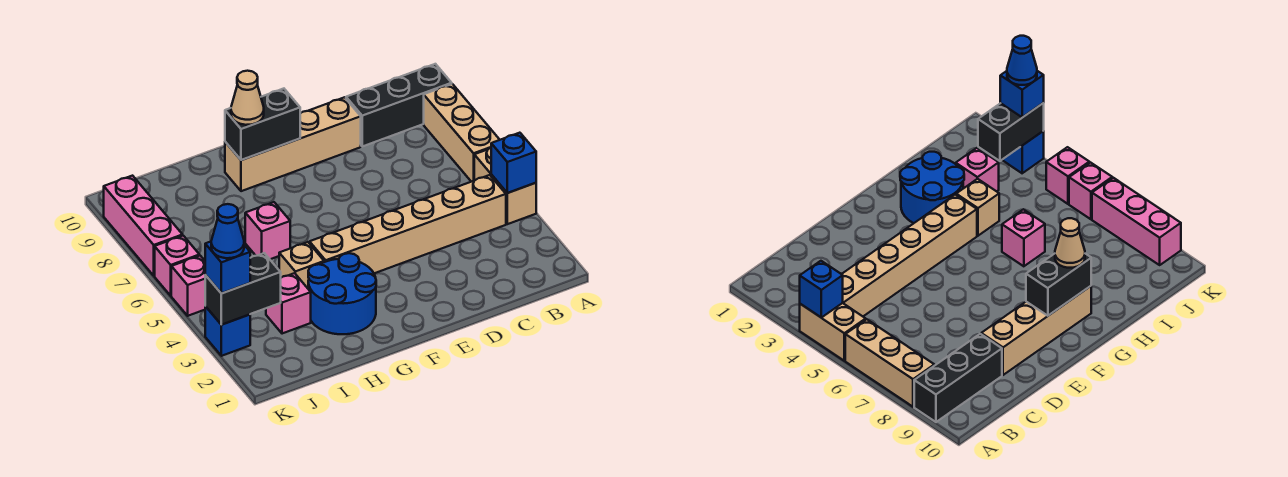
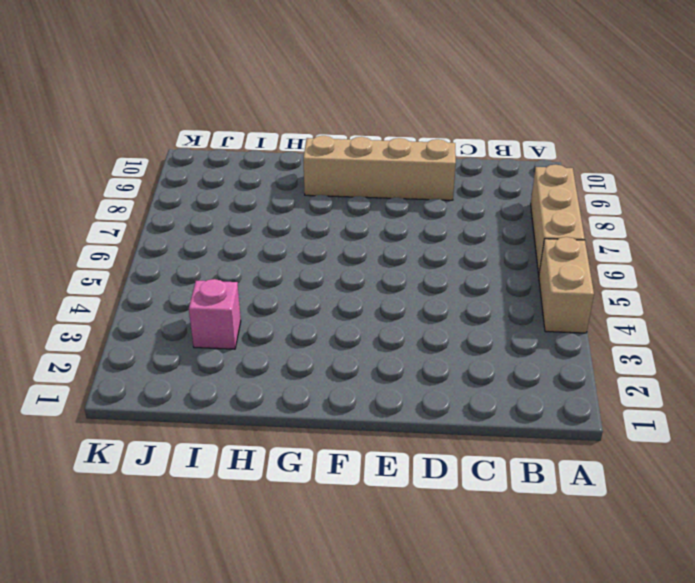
none -> black 1x3 brick [346,64,452,146]
none -> tan 1x6 brick [310,175,506,273]
none -> blue 2x2 round brick [308,253,376,334]

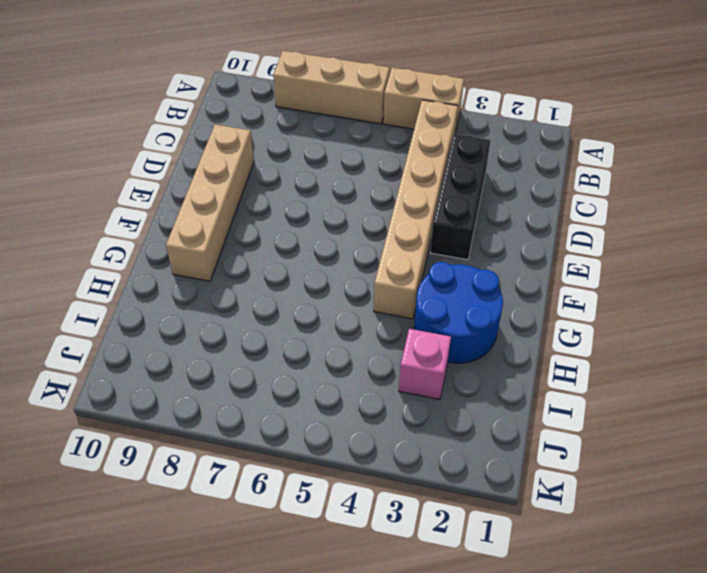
black 1x3 brick [430,134,491,260] -> black 1x3 brick moved to [346,64,452,146]
none -> tan 1x1 brick [279,242,324,288]
none -> pink 1x1 brick [245,202,290,259]
none -> blue 1x1 brick [205,306,250,356]

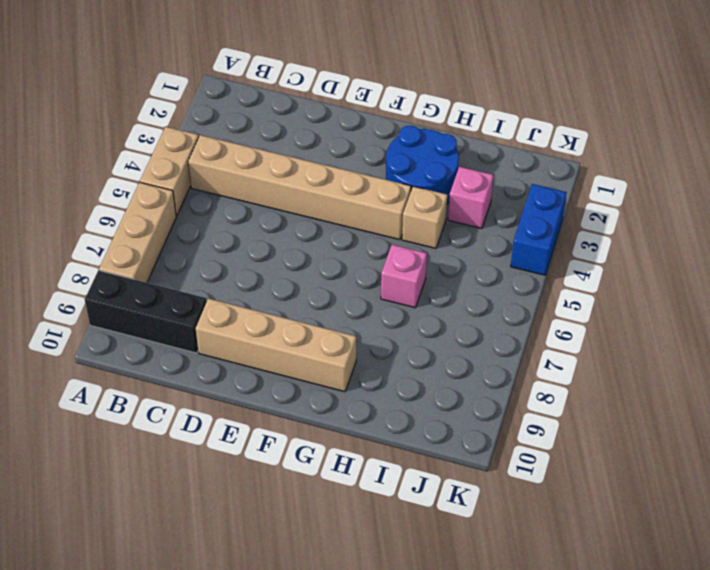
blue 1x2 brick [511,184,567,275] -> blue 1x1 brick [205,306,250,356]
none -> pink 1x1 brick [171,256,205,316]
none -> pink 1x1 brick [155,236,199,296]
none -> pink 1x3 brick [103,176,183,276]

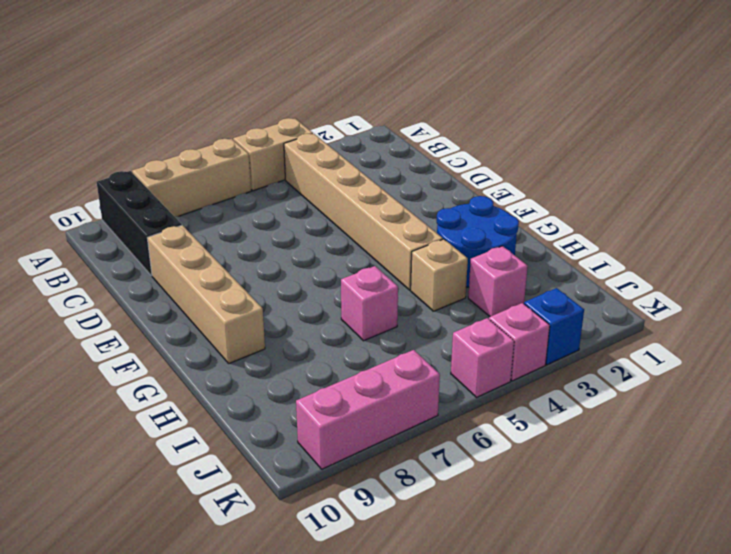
pink 1x1 brick [489,303,550,381] -> pink 1x1 brick moved to [155,236,199,296]
none -> blue 1x1 brick [491,133,536,193]
none -> black 1x2 brick [225,89,300,160]
none -> black 1x2 brick [205,253,281,325]

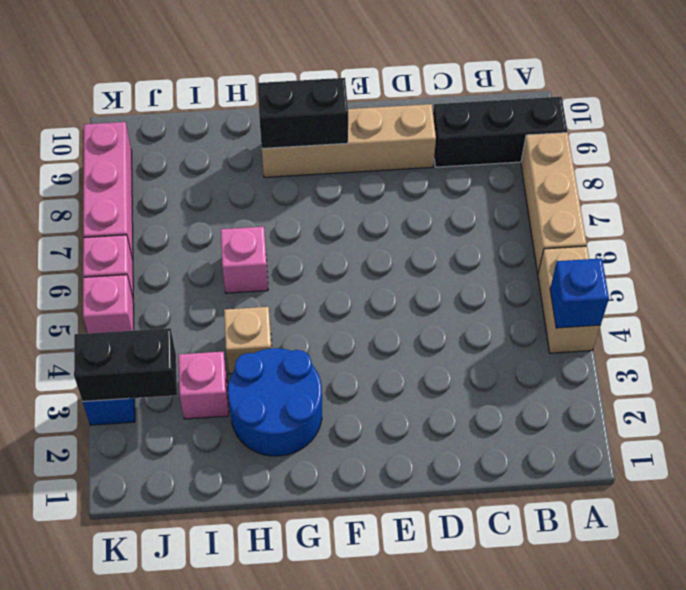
none -> tan 1x6 brick [310,175,506,273]
none -> tan 1x1 cone [231,71,264,125]
none -> blue 1x1 brick [205,242,250,293]

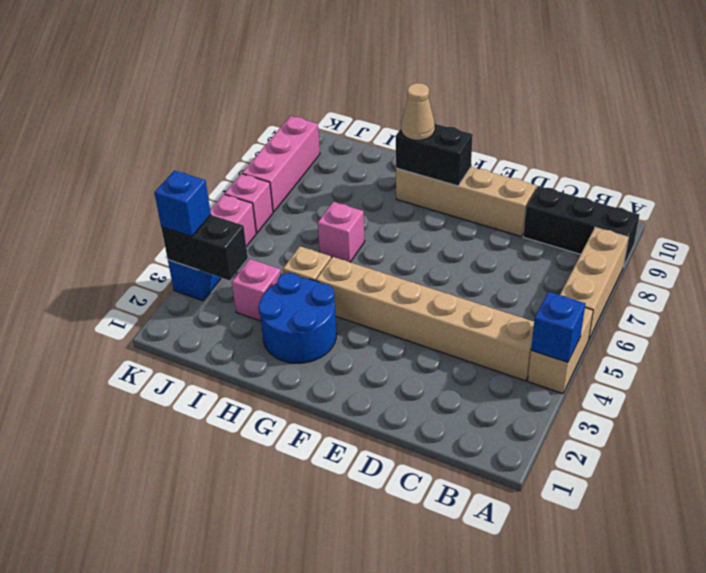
none -> blue 1x1 cone [211,204,244,258]

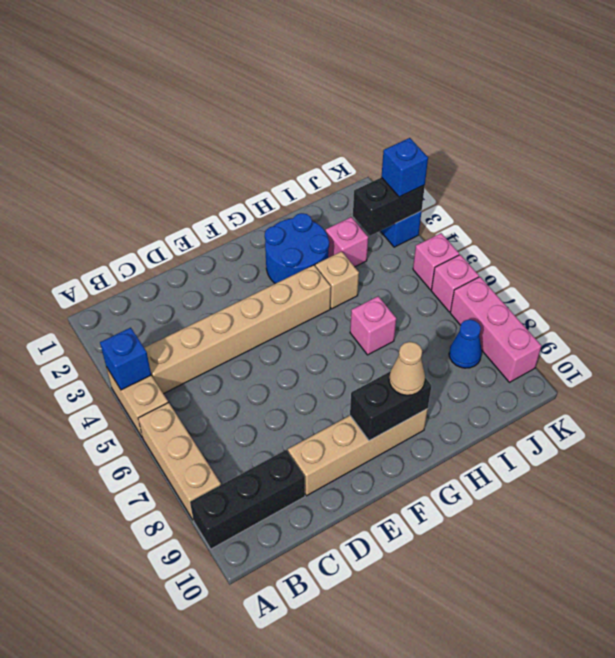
blue 1x1 cone [449,319,482,368] -> blue 1x1 cone moved to [211,204,244,258]

